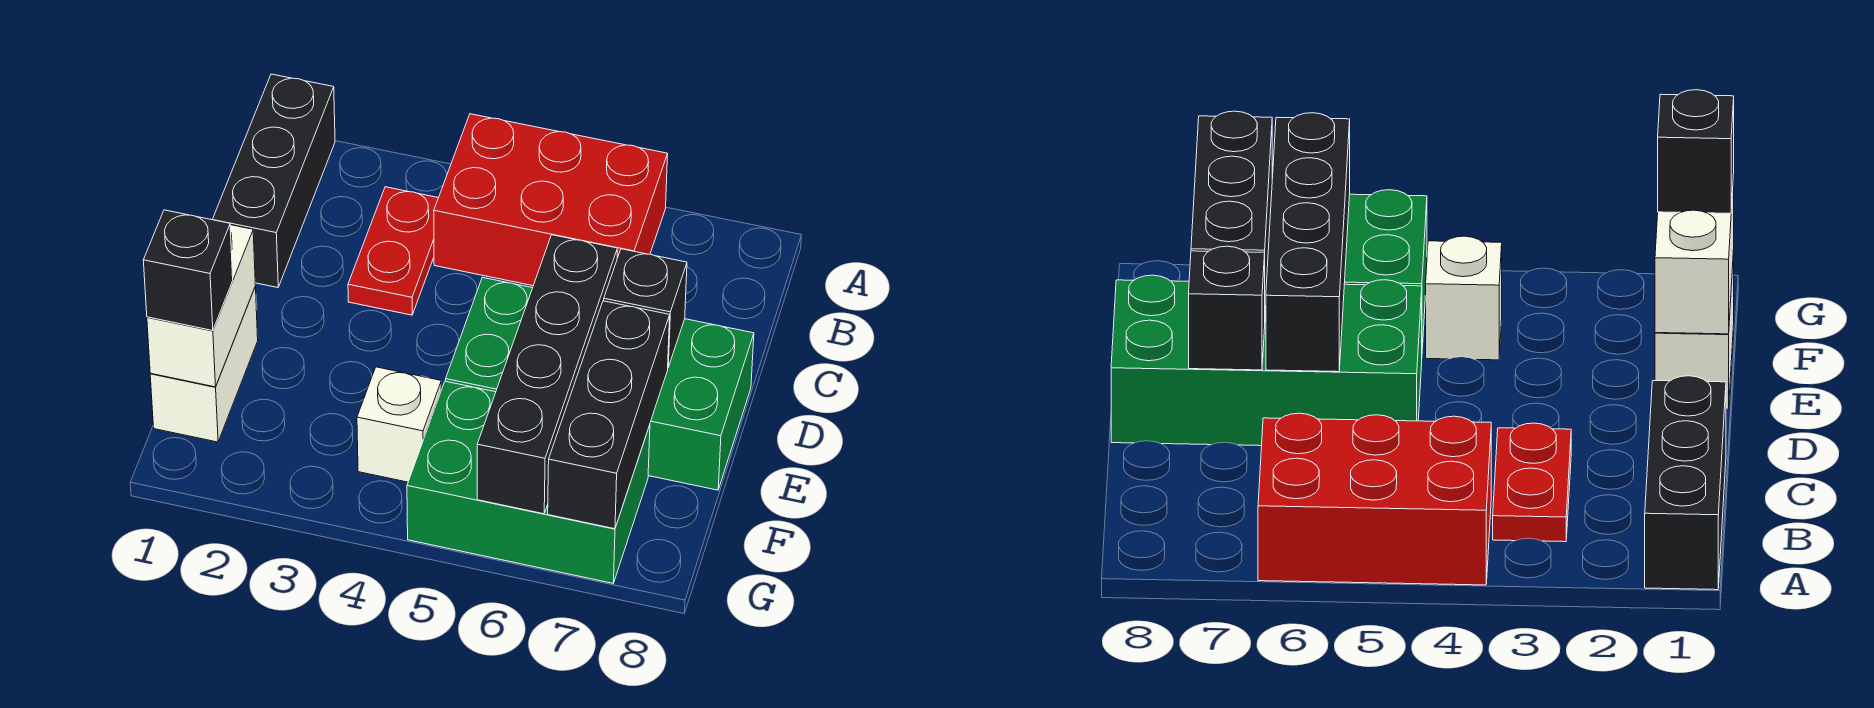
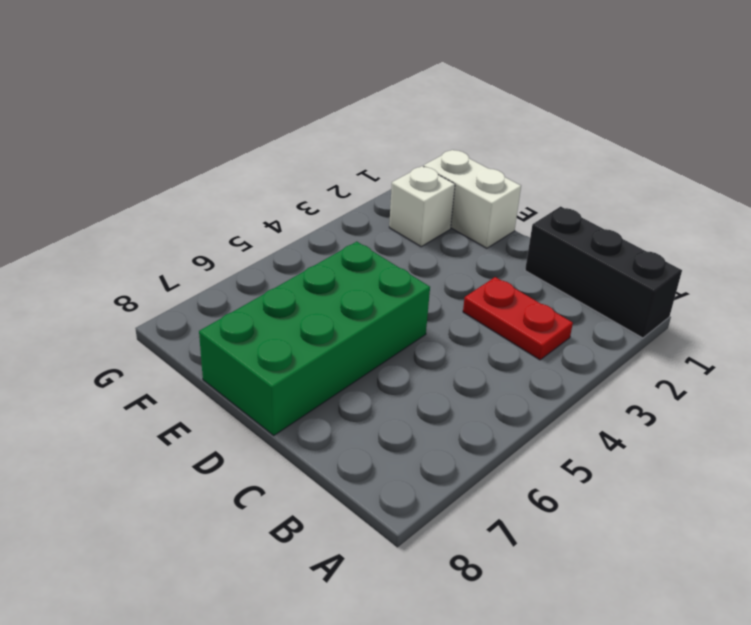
white 1x1 brick [389,166,455,247] -> white 1x1 brick moved to [357,367,441,482]
none -> red 2x3 brick [434,114,668,286]
none -> green 2x3 brick [407,381,650,583]
none -> black 1x4 brick [477,235,617,514]

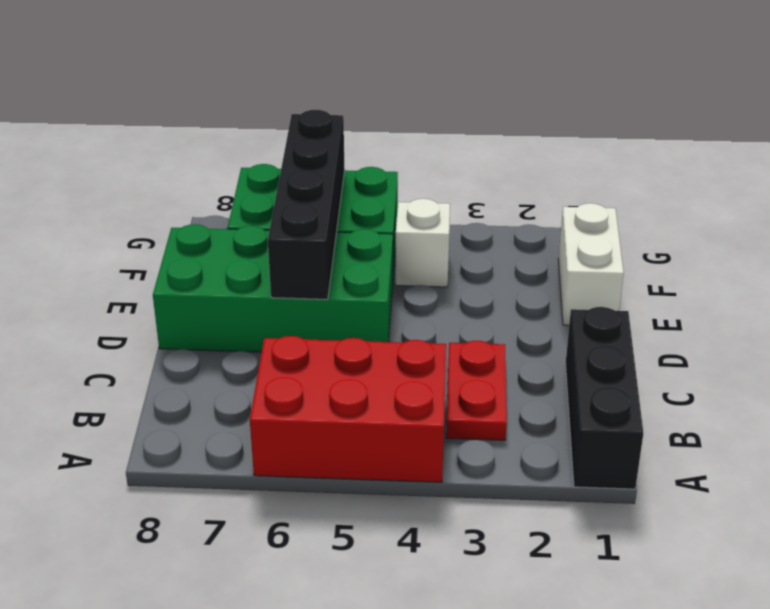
none -> black 1x1 brick [604,249,687,367]
none -> white 1x2 brick [147,225,255,387]
none -> black 1x3 brick [548,301,670,529]

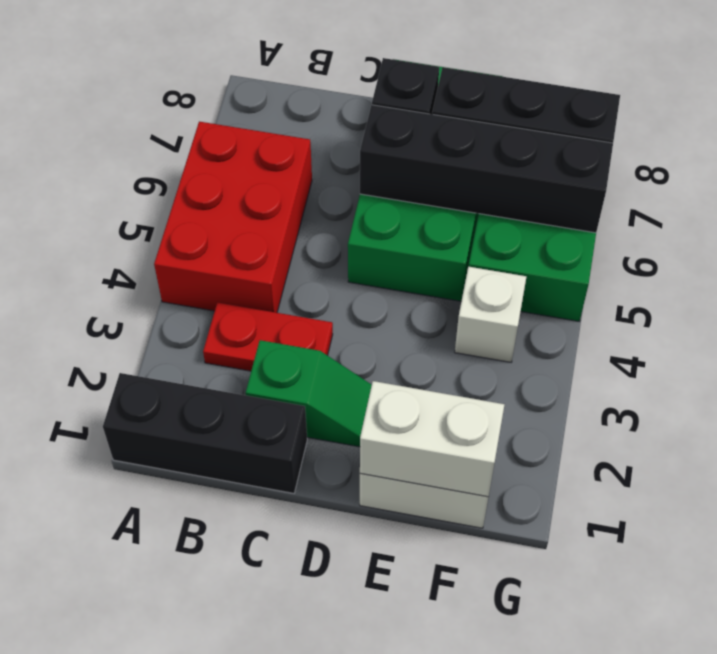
green 1x2 slope [246,340,372,447] -> none
none -> black 1x1 brick [143,210,233,331]

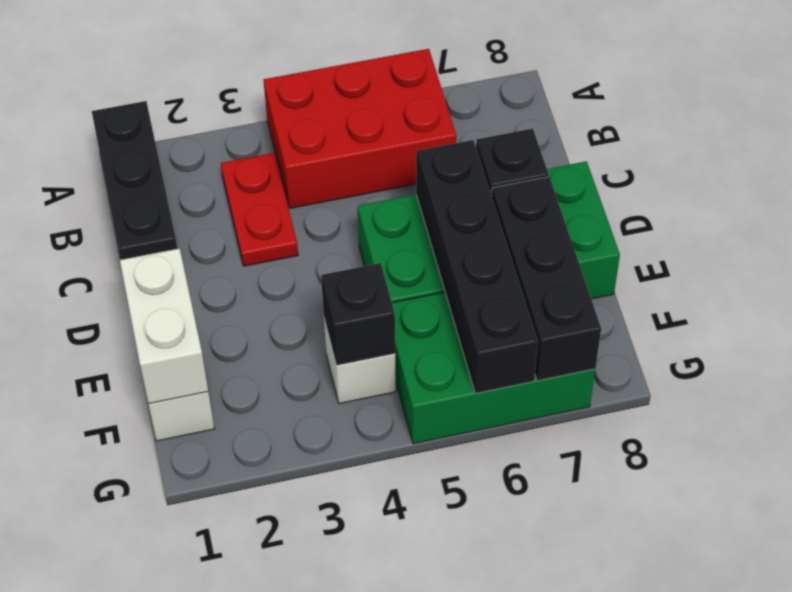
black 1x1 brick [321,263,395,366] -> black 1x1 brick moved to [143,210,233,331]

